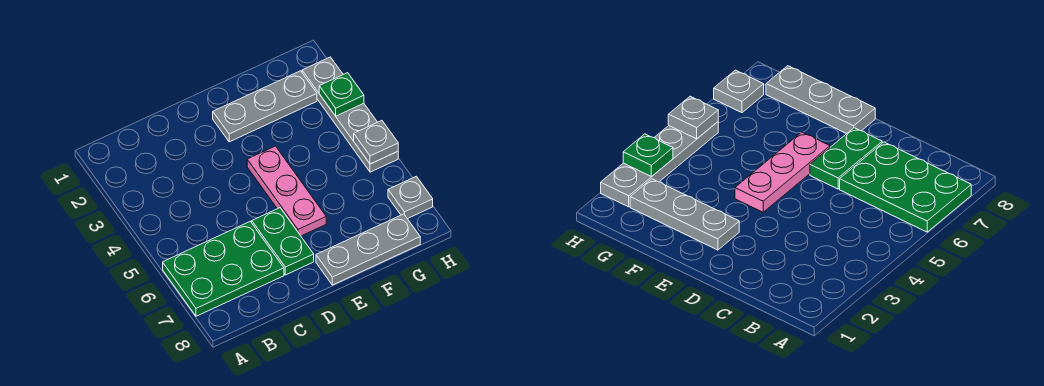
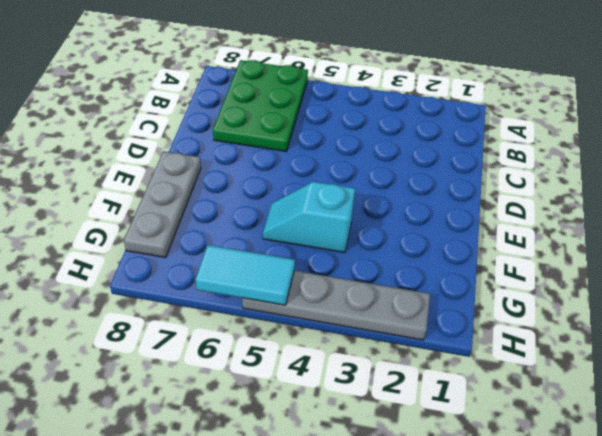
cyan 1x2 slope [263,182,355,253] -> none
cyan 1x2 tile [196,245,295,305] -> grey 1x1 plate [354,121,398,164]
none -> green 1x2 plate [252,208,314,275]
none -> grey 1x3 plate [213,71,317,142]

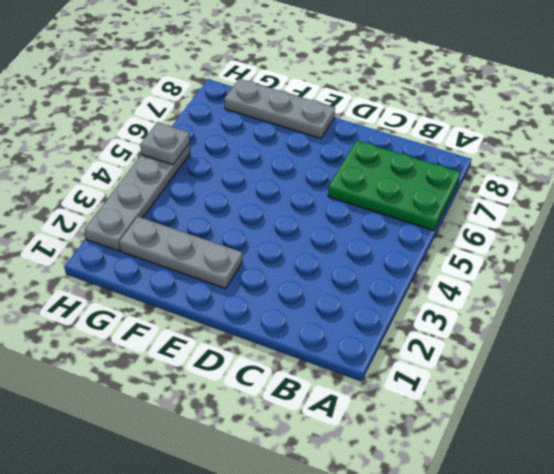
none -> green 1x2 plate [252,208,314,275]
none -> pink 1x3 plate [247,146,326,236]

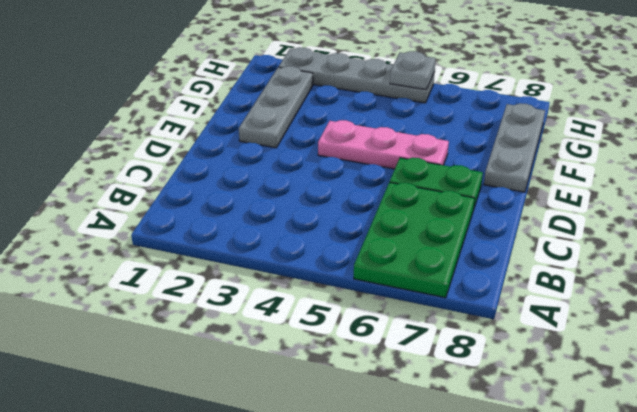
none -> grey 1x1 plate [388,176,433,219]
none -> green 1x1 plate [319,73,364,116]

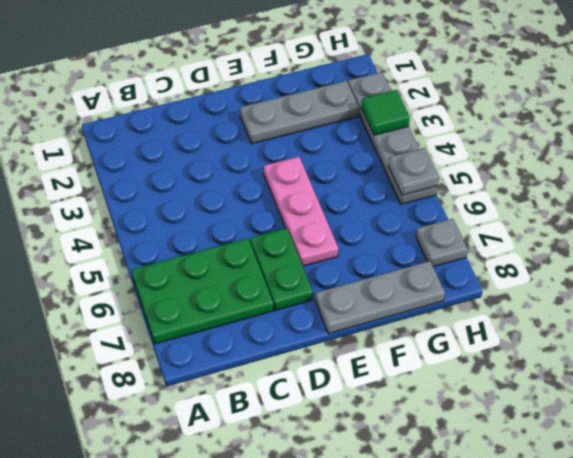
green 1x1 tile [361,90,410,135] -> green 1x1 plate [319,73,364,116]

